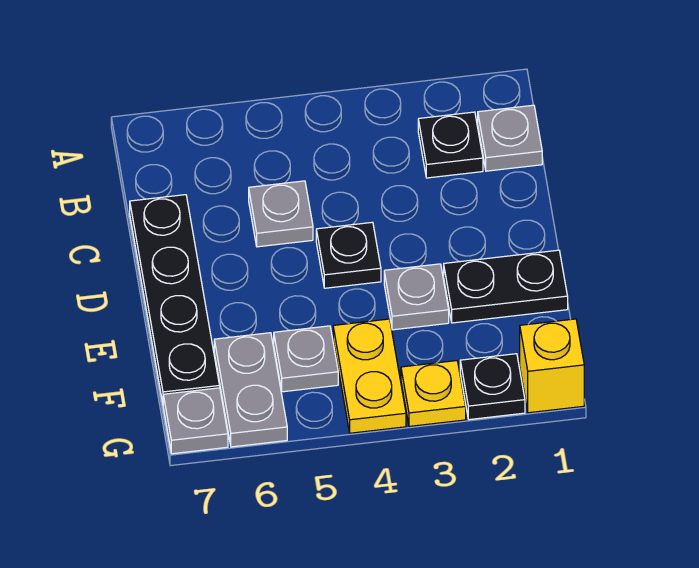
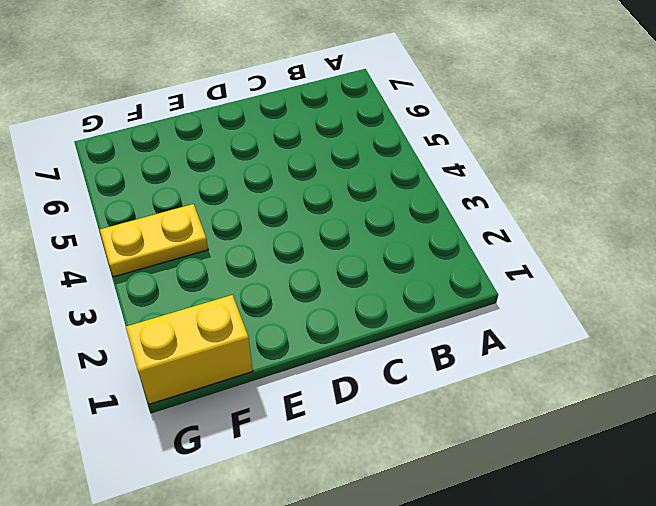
yellow 1x2 brick [126,295,253,404] -> yellow 1x1 brick [520,319,584,413]
none -> grey 1x1 plate [478,105,542,171]
none -> black 1x1 plate [418,112,483,178]
none -> grey 1x1 plate [249,181,313,247]

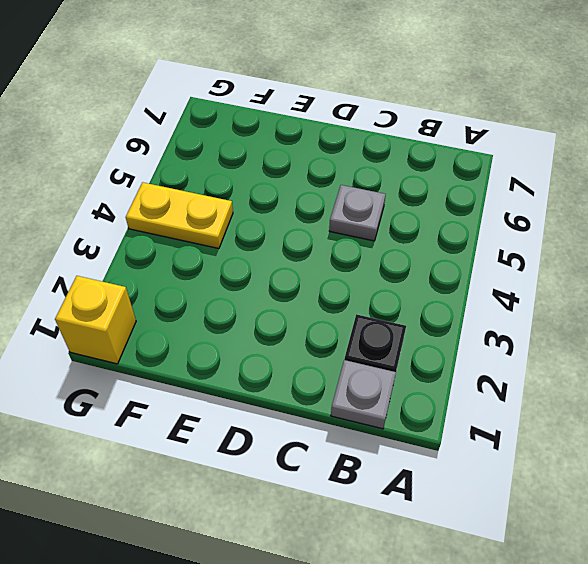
none -> black 1x4 plate [130,195,220,403]
none -> black 1x1 plate [316,222,381,288]
none -> black 1x2 plate [444,250,568,323]

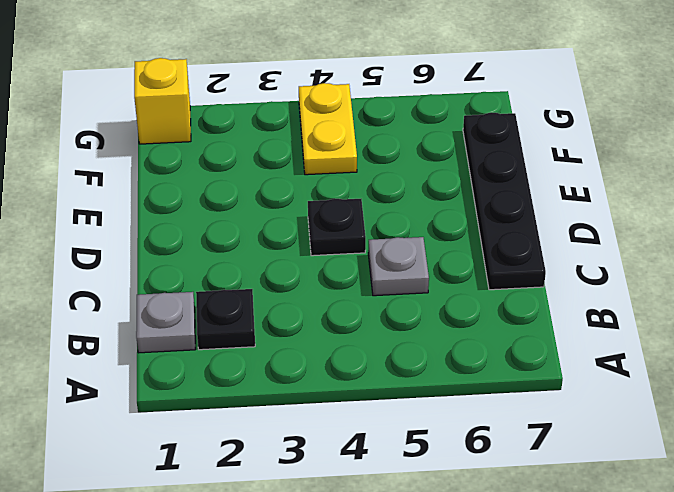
none -> black 1x2 plate [444,250,568,323]
none -> grey 1x1 plate [384,264,449,330]
none -> grey 1x1 plate [274,326,338,392]

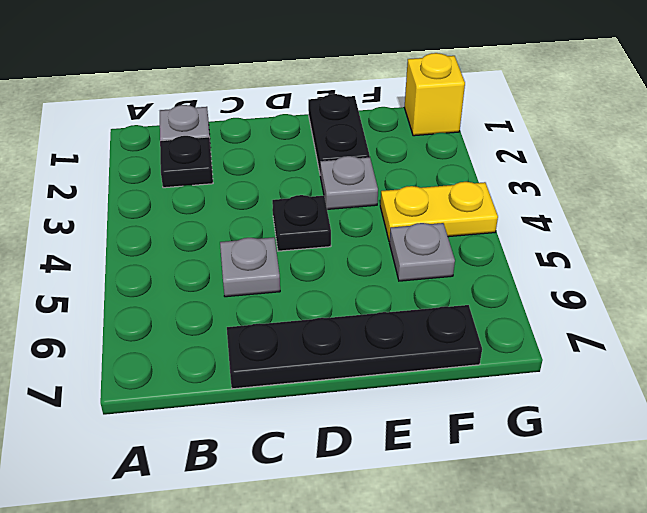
none -> grey 1x2 plate [214,333,287,447]
none -> black 1x1 plate [460,354,525,420]
none -> yellow 1x1 plate [401,361,466,426]

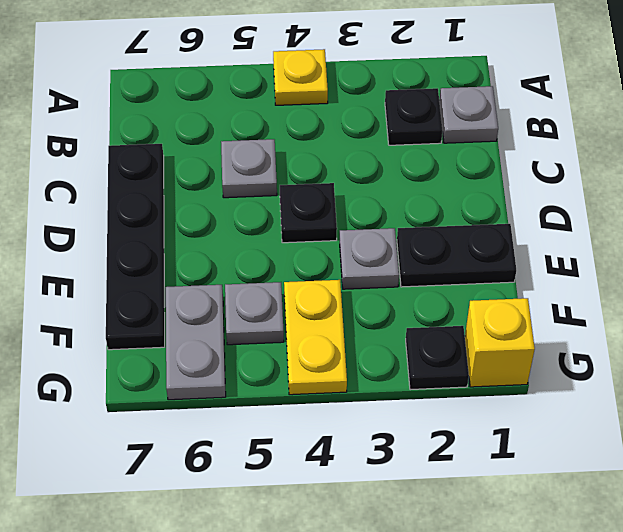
yellow 1x1 plate [273,49,328,105] -> yellow 1x1 plate moved to [401,361,466,426]
none -> grey 1x1 plate [163,388,228,454]

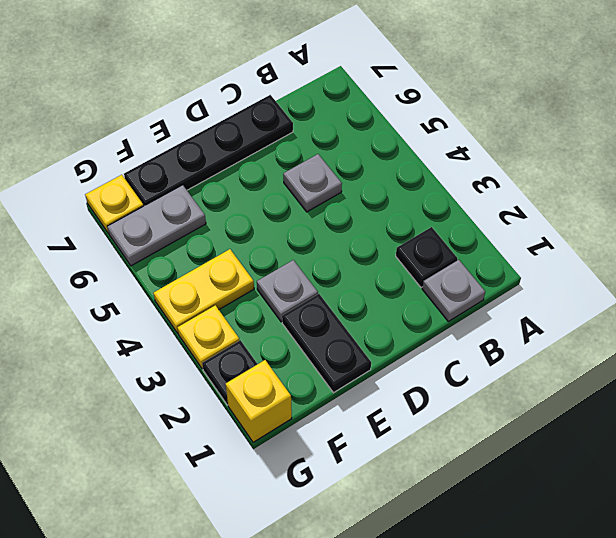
yellow 1x1 plate [85,175,143,233] -> grey 1x1 plate [163,388,228,454]
none -> black 1x1 plate [316,222,381,288]
none -> grey 1x1 plate [274,326,338,392]

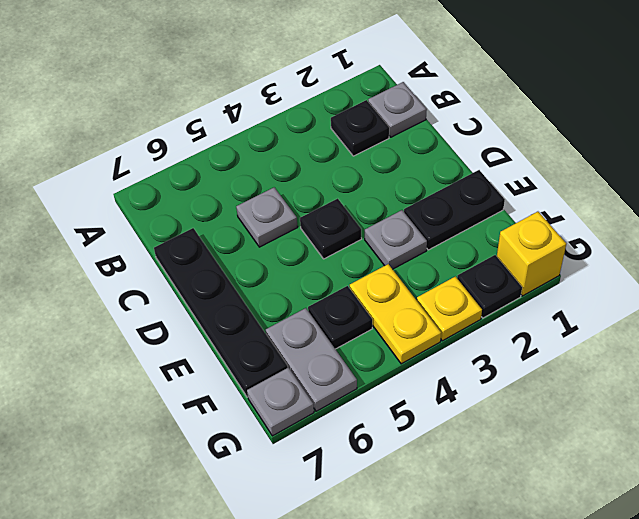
black 1x1 plate [308,286,372,349] -> grey 1x1 plate [274,326,338,392]

